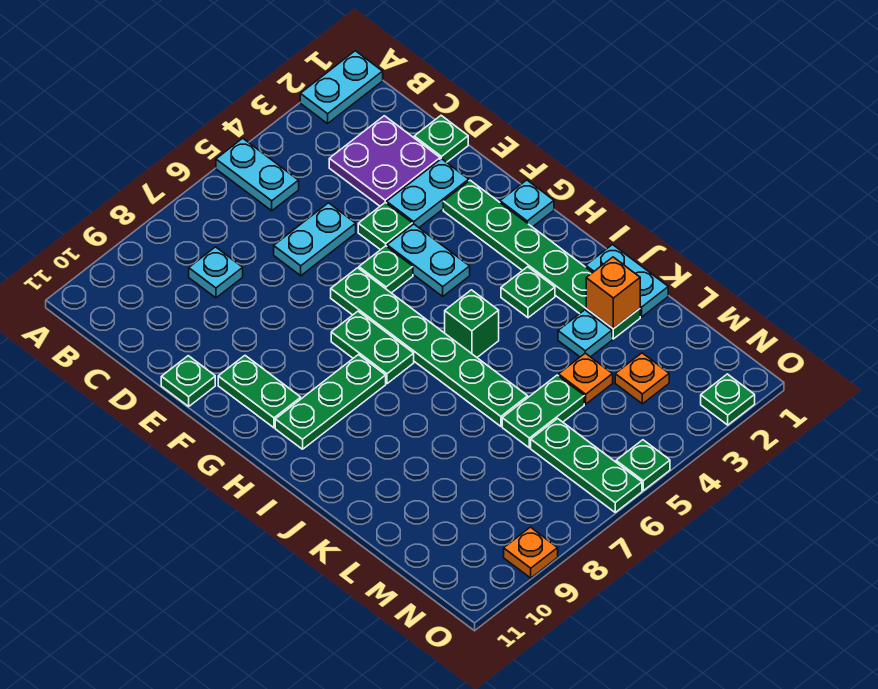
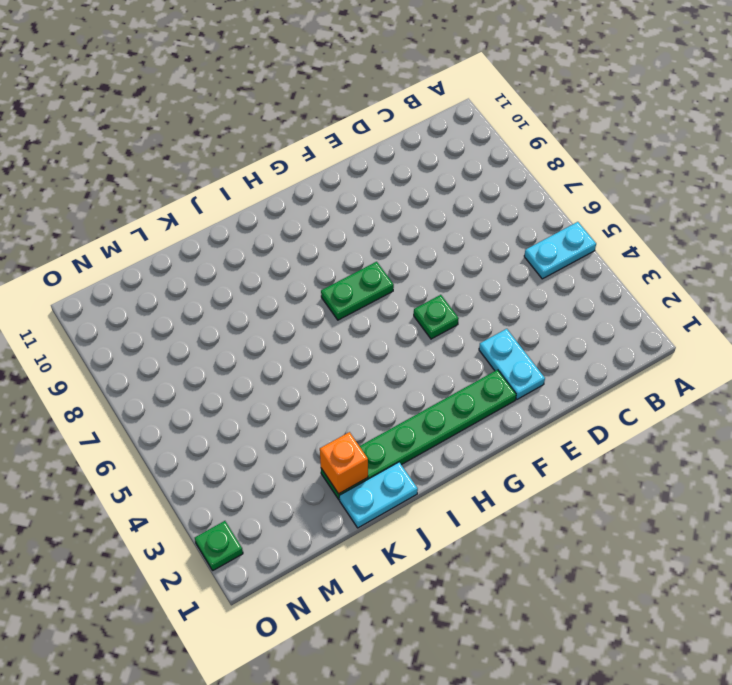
none -> cyan 1x2 plate [300,51,383,124]
none -> purple 2x2 plate [329,116,440,206]
none -> cyan 1x1 plate [189,247,243,298]

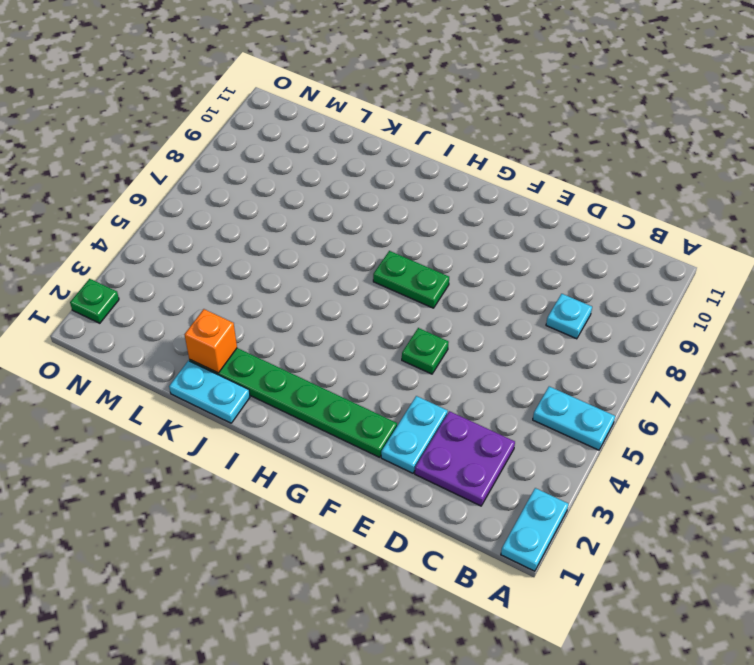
none -> green 1x1 plate [414,116,468,162]
none -> cyan 1x2 plate [274,203,356,276]
none -> green 1x1 plate [358,203,412,250]

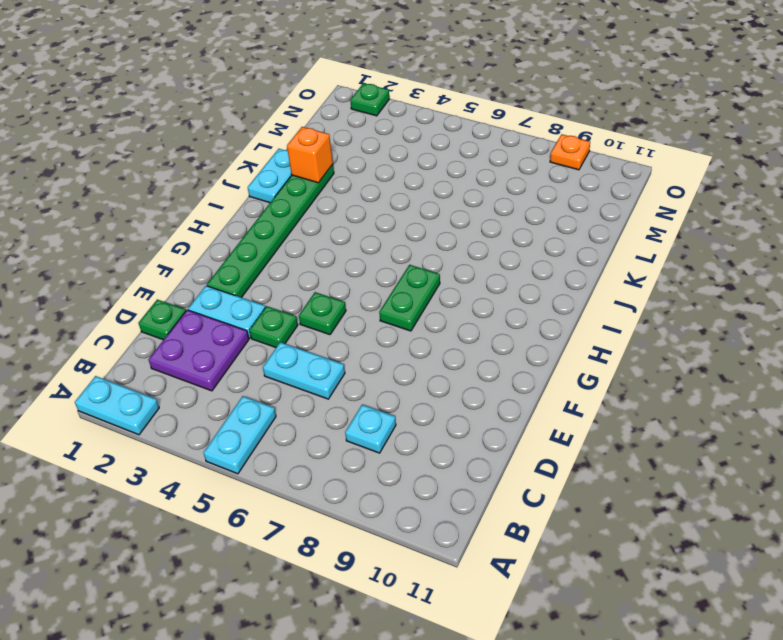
none -> green 1x1 plate [161,356,215,406]
none -> cyan 1x2 plate [387,224,470,296]
none -> green 1x6 plate [331,268,528,426]

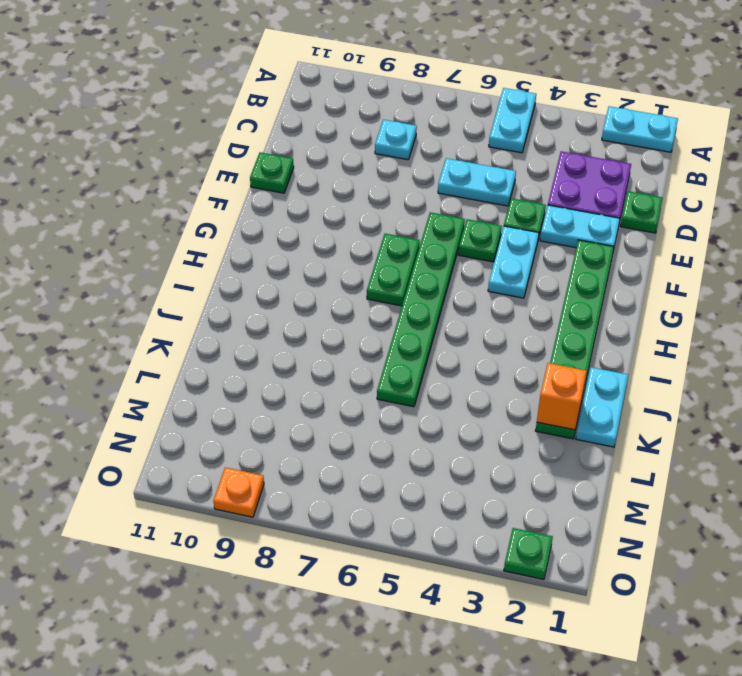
none -> green 1x2 plate [218,356,301,428]
none -> cyan 1x1 plate [500,180,554,227]
none -> green 1x3 plate [275,355,386,449]

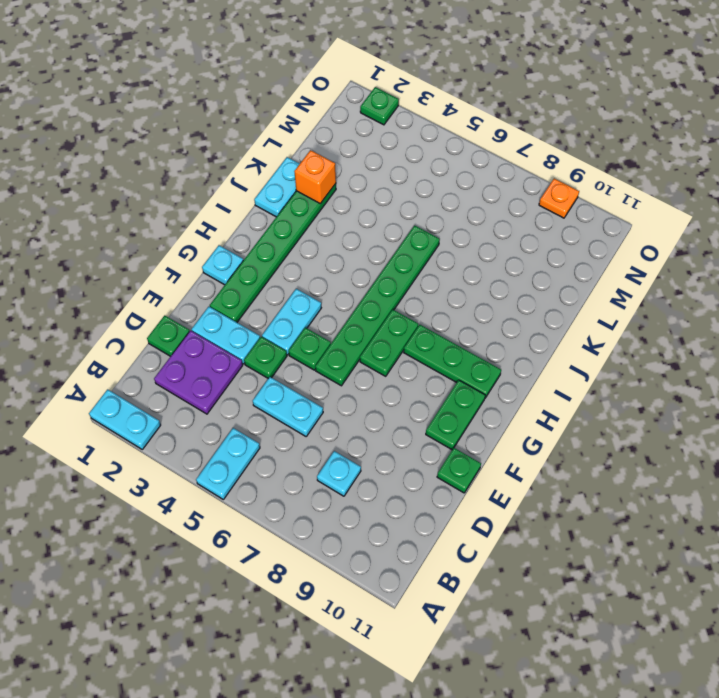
none -> green 1x1 plate [501,267,555,318]
none -> green 1x1 brick [445,290,499,357]
none -> cyan 1x1 plate [558,310,612,357]

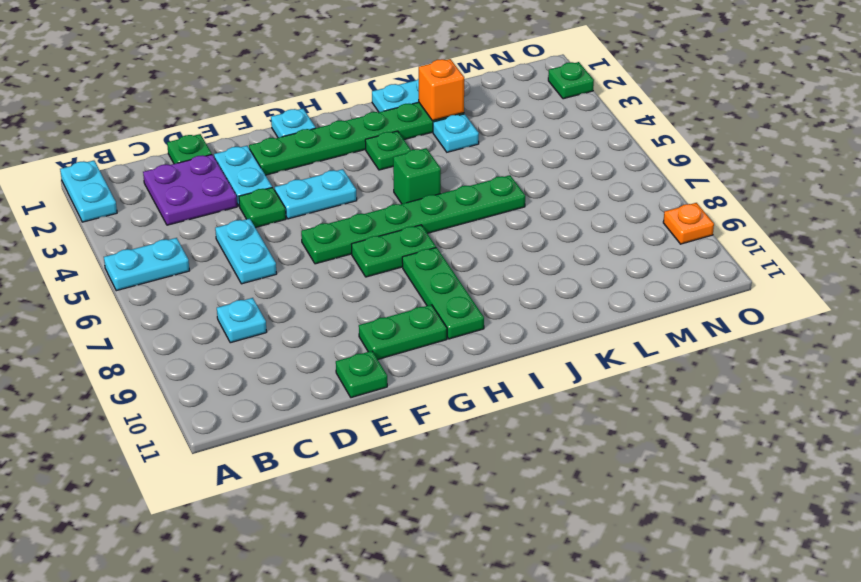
none -> green 1x1 plate [359,246,413,293]
none -> orange 1x1 plate [559,353,613,404]
none -> green 1x2 plate [502,375,584,448]

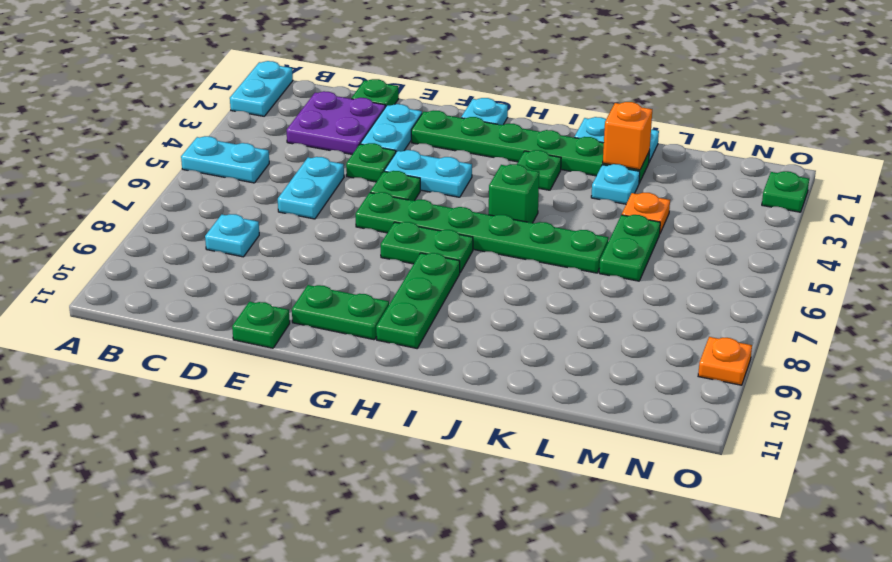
none -> orange 1x1 plate [615,353,669,404]
none -> green 1x3 plate [531,419,642,512]
none -> green 1x1 plate [616,440,670,491]

